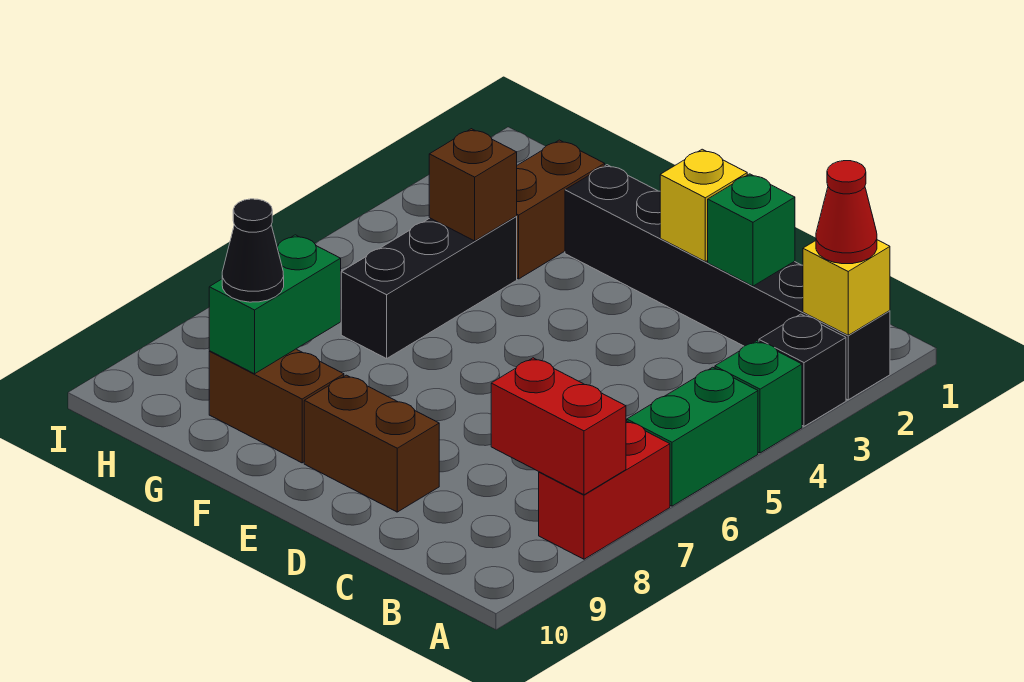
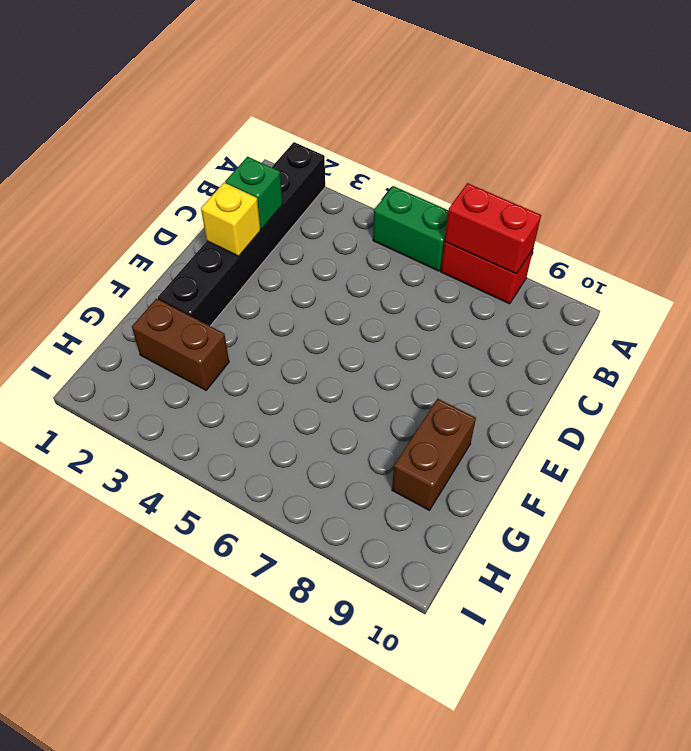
red 1x2 brick [445,183,541,274] -> red 1x2 brick turned to [491,358,626,495]
none -> black 1x1 brick [759,314,846,426]
none -> green 1x1 brick [715,341,802,453]
none -> brown 1x2 brick [304,375,439,512]

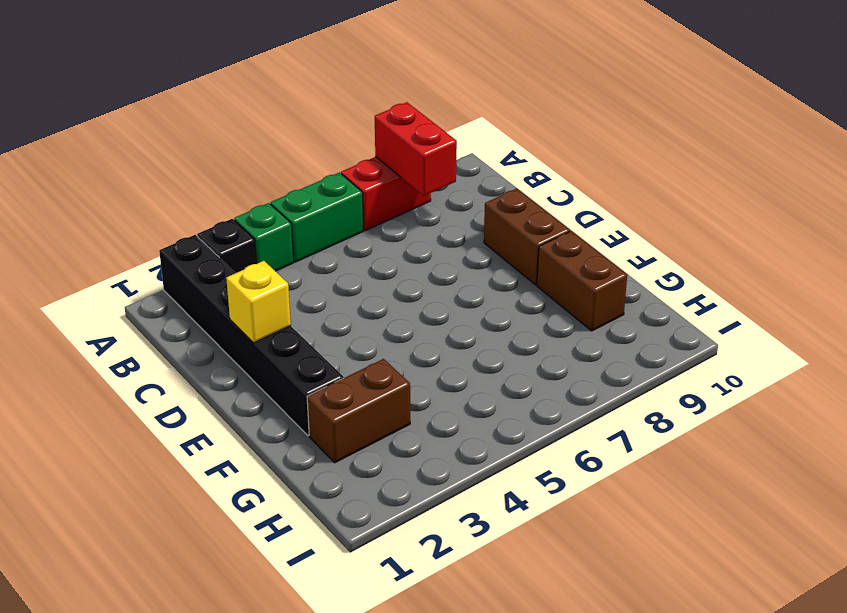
none -> black 1x3 brick [341,217,517,359]
none -> yellow 1x1 brick [803,240,890,335]
none -> green 1x1 brick [708,174,795,286]

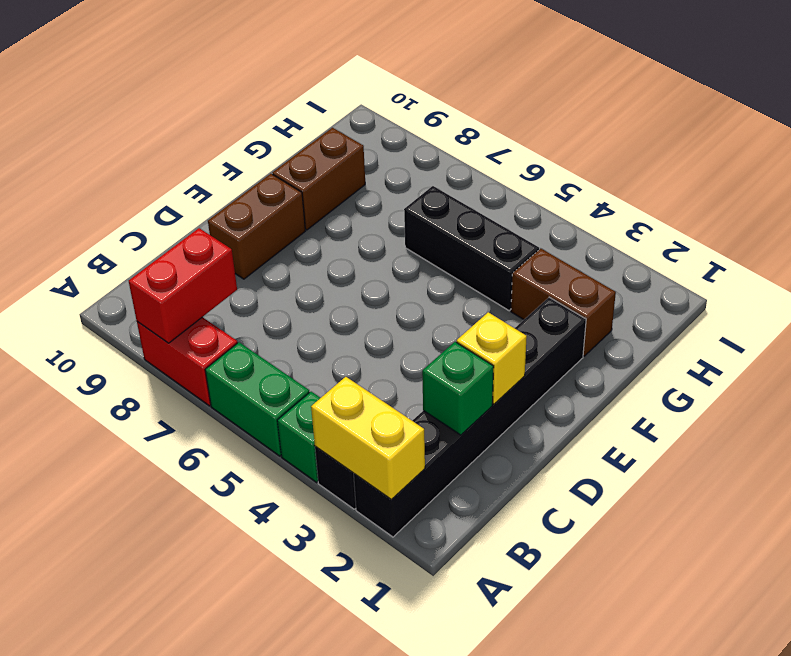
yellow 1x2 brick [311,377,425,500] -> yellow 1x1 brick [803,240,890,335]
none -> brown 1x1 brick [429,129,517,241]
none -> green 1x2 brick [209,235,341,374]
none -> red 1x1 cone [816,161,877,264]

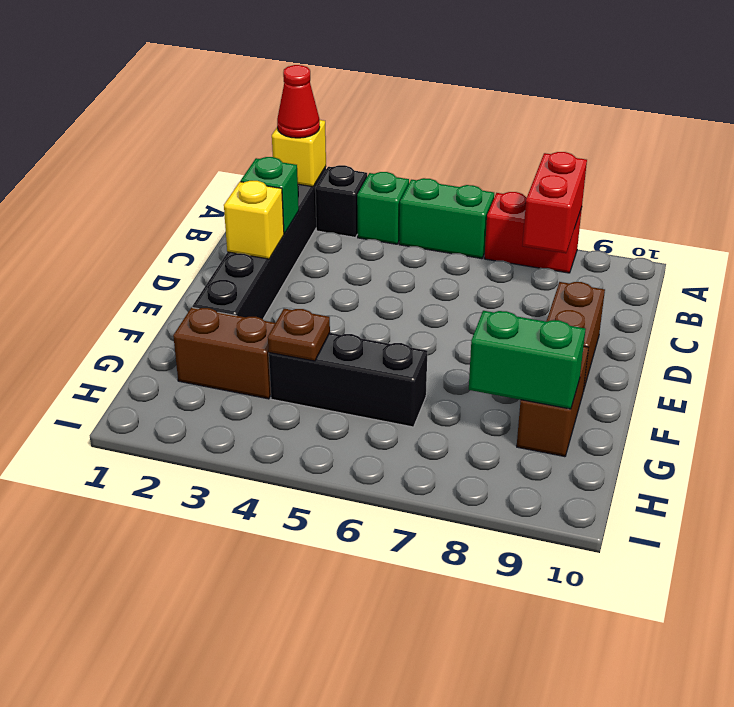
brown 1x1 plate [268,309,330,361] -> brown 1x1 brick [429,129,517,241]
none -> black 1x1 cone [222,199,284,302]

